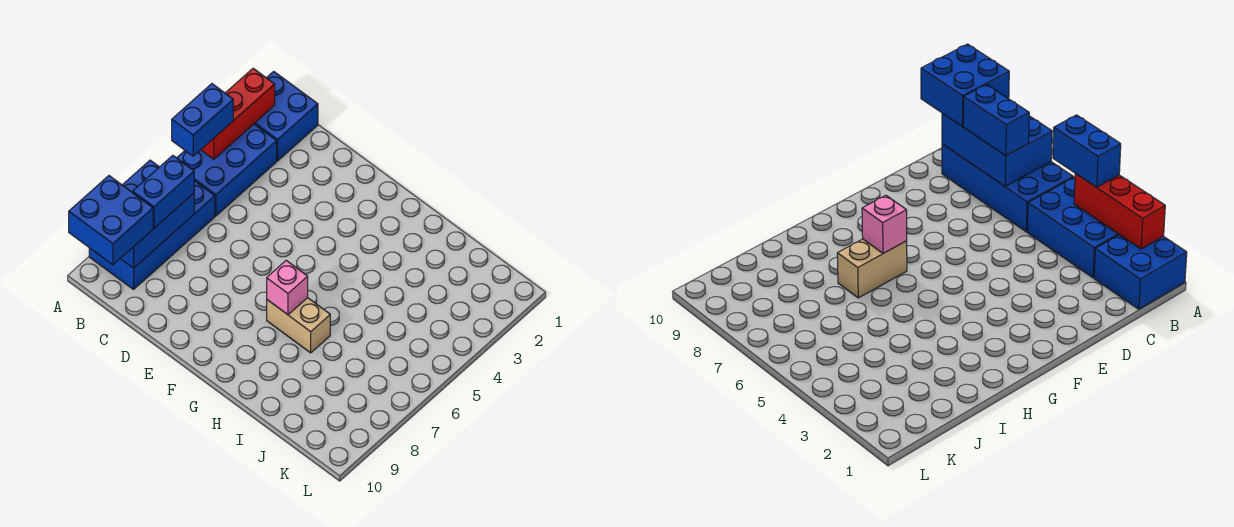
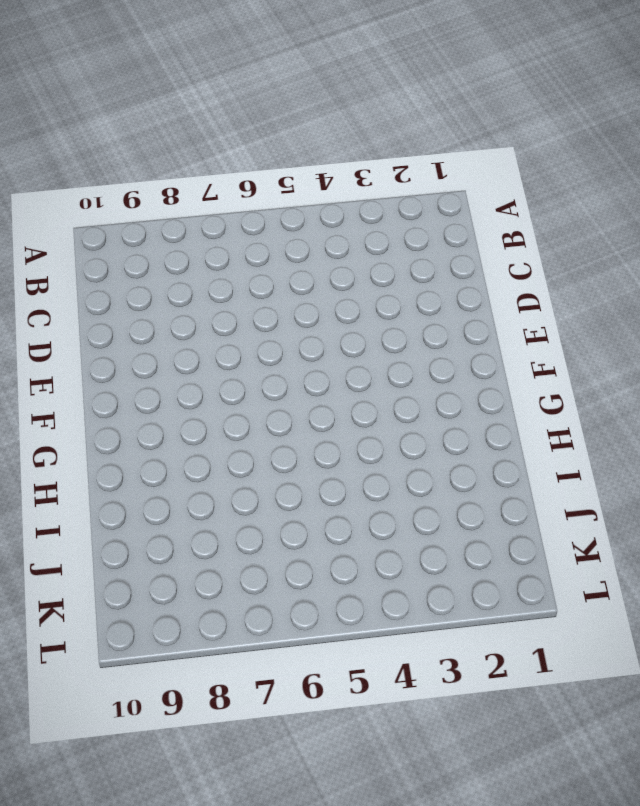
none -> blue 2x2 brick [254,71,318,161]
none -> blue 2x3 brick [177,124,277,216]

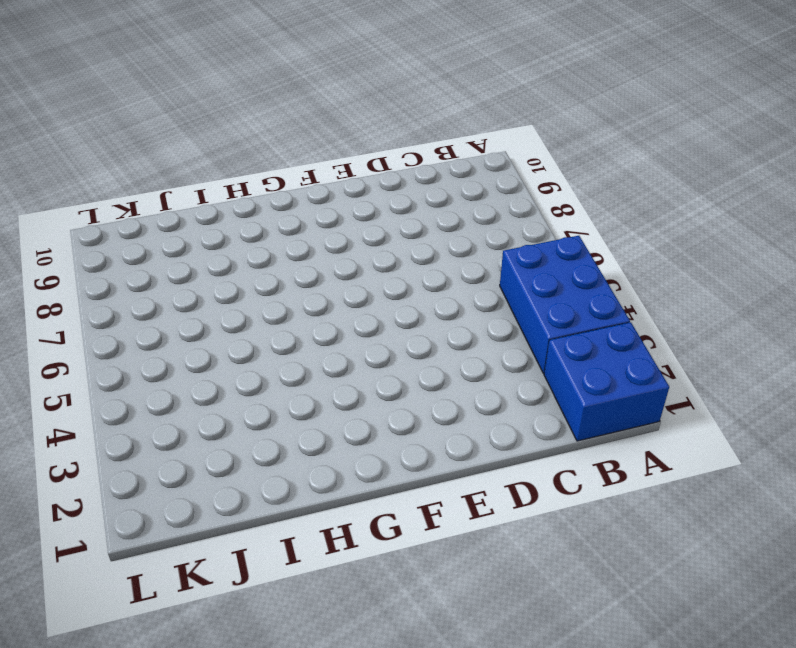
none -> blue 2x4 brick [89,181,215,289]
none -> tan 1x2 brick [267,298,330,353]

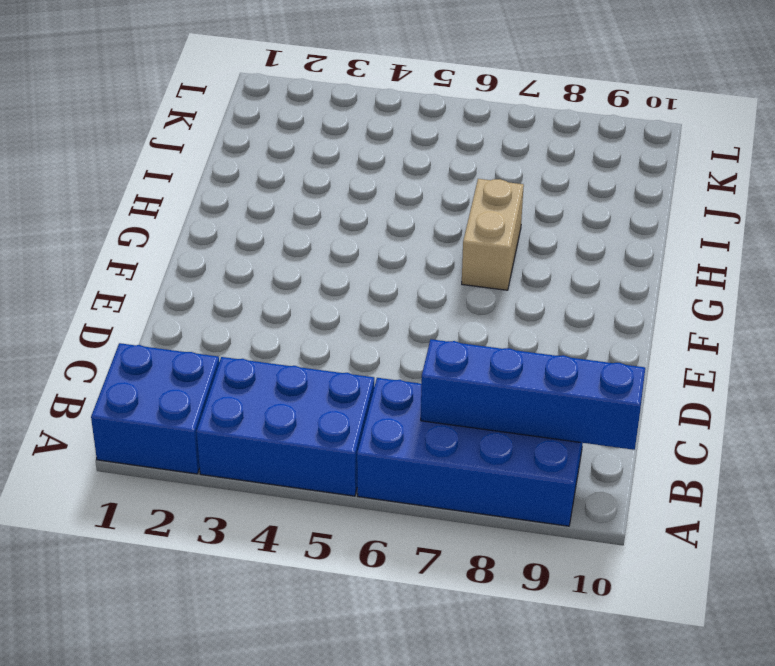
blue 1x4 brick [421,339,645,450] -> blue 2x3 brick [120,160,194,268]
none -> red 1x3 brick [201,68,275,159]
none -> pink 1x1 brick [267,260,308,315]

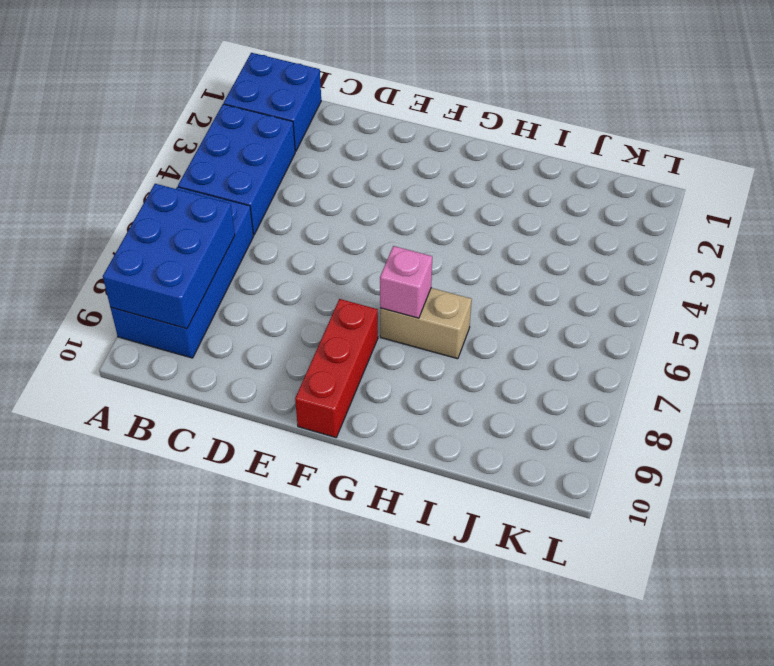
red 1x3 brick [295,299,378,437] -> red 1x3 brick moved to [201,68,275,159]
none -> blue 1x2 brick [172,84,233,156]
none -> blue 2x2 brick [69,176,153,265]

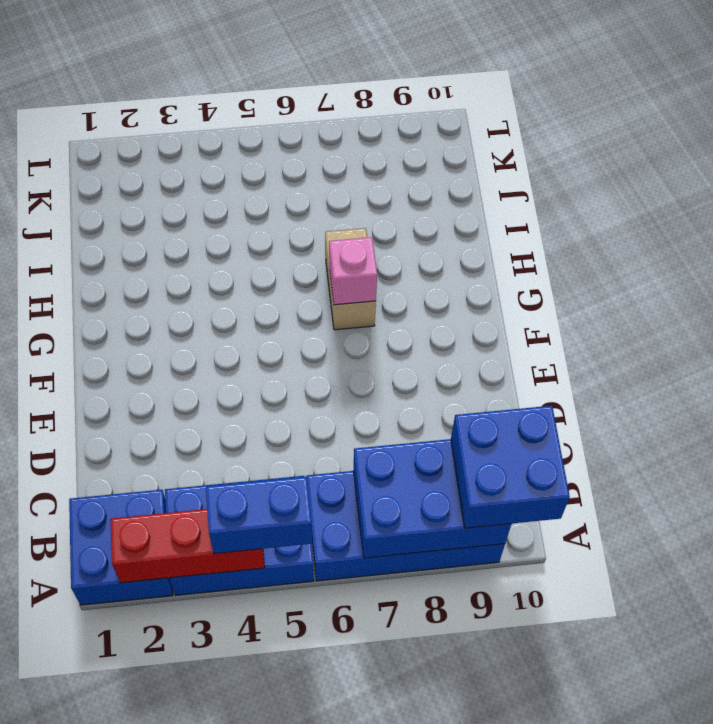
none -> blue 1x2 brick [133,155,194,228]

